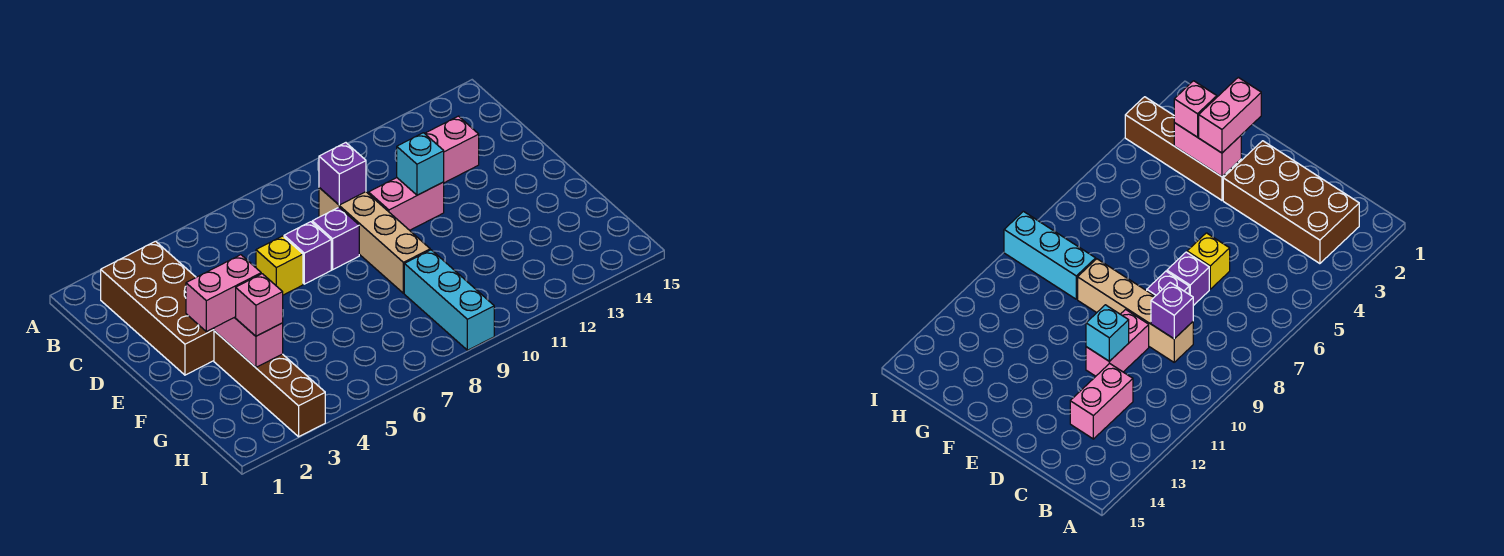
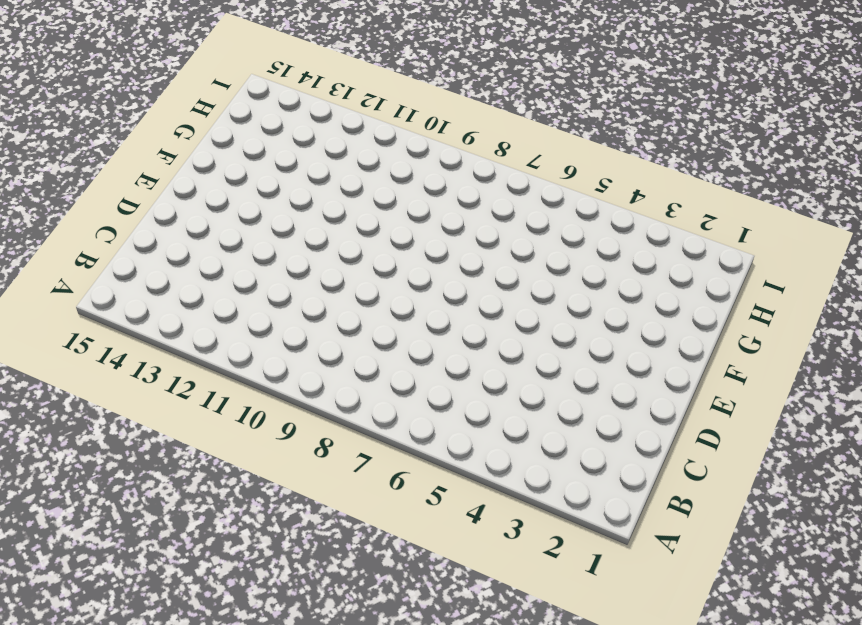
none -> brown 2x4 brick [101,241,214,375]
none -> tan 1x4 brick [319,188,430,293]
none -> pink 1x2 brick [425,116,479,183]

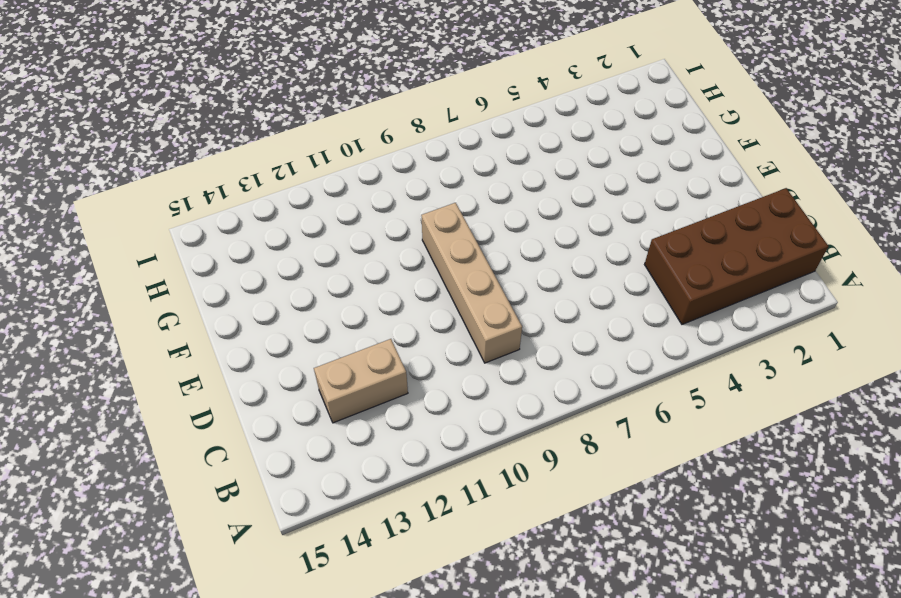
brown 2x4 brick [645,188,828,324] -> brown 2x4 brick turned to [101,241,214,375]
tan 1x2 brick [314,339,408,423] -> pink 1x2 brick [425,116,479,183]
none -> yellow 1x1 brick [256,236,303,295]
none -> purple 1x1 brick [284,222,331,284]
none -> purple 1x1 brick [312,207,359,270]

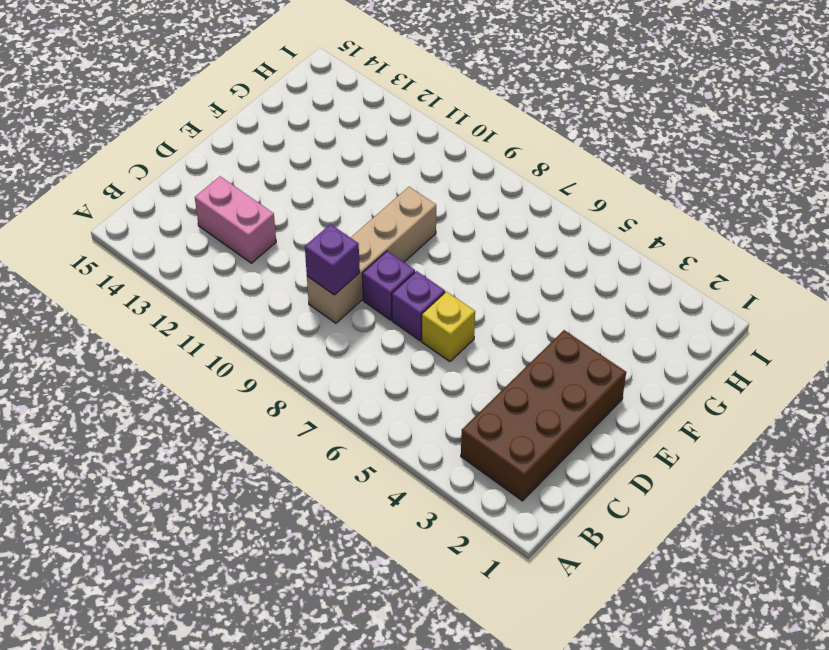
none -> pink 1x2 brick [369,178,444,230]
none -> brown 1x4 brick [214,331,325,437]
none -> cyan 1x3 brick [404,250,494,350]

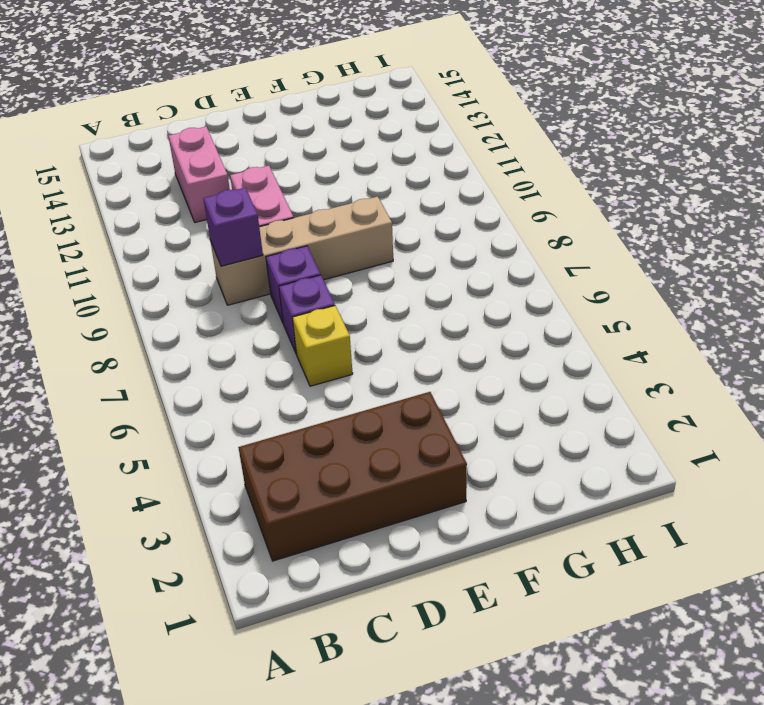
none -> brown 1x4 brick [214,331,325,437]
none -> cyan 1x3 brick [404,250,494,350]
none -> cyan 1x1 brick [397,133,444,195]

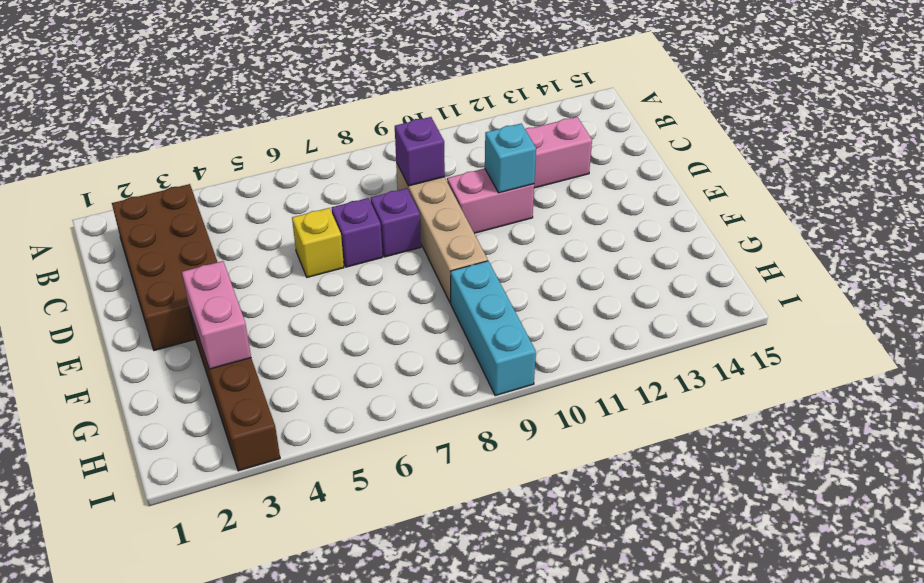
none -> pink 1x2 brick [186,255,261,332]
none -> pink 1x1 brick [236,274,283,336]

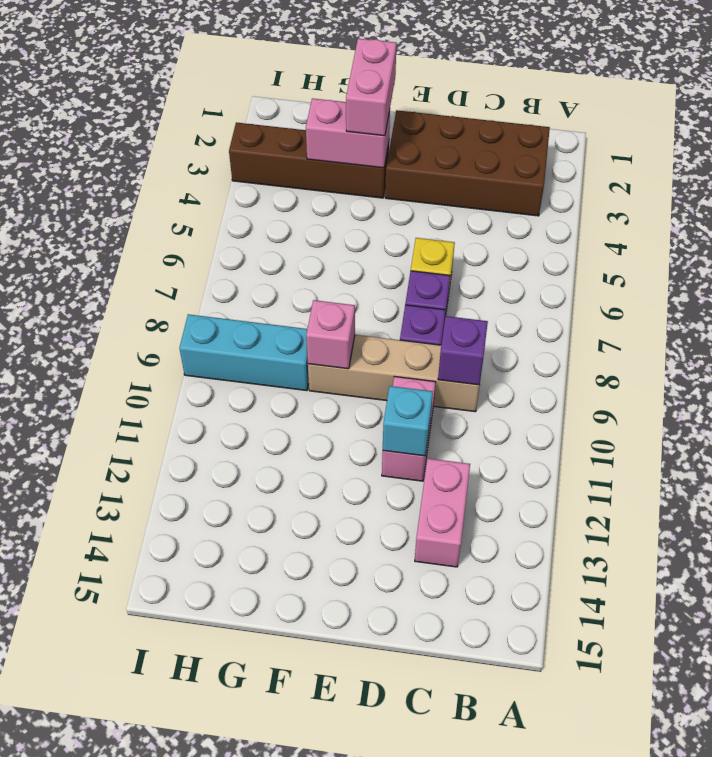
pink 1x1 brick [306,300,355,369] -> pink 1x1 brick moved to [236,274,283,336]

